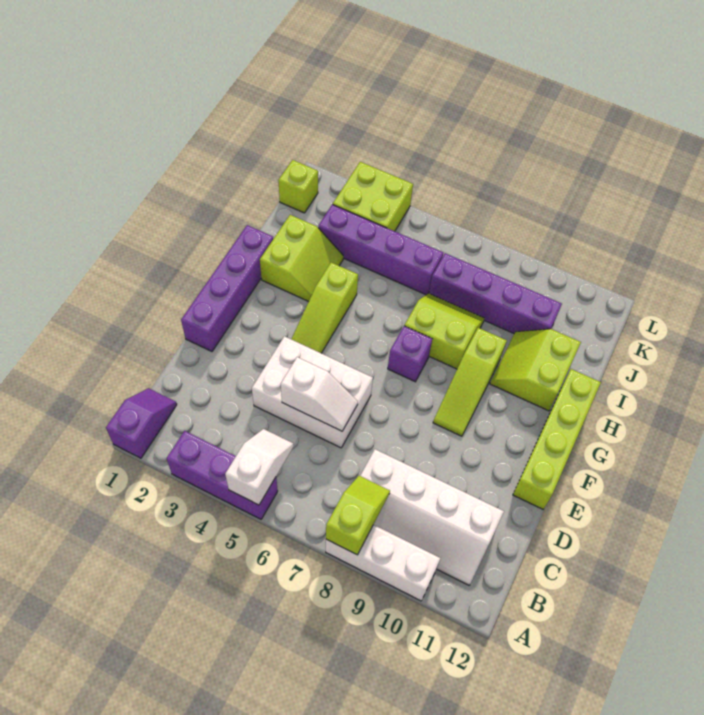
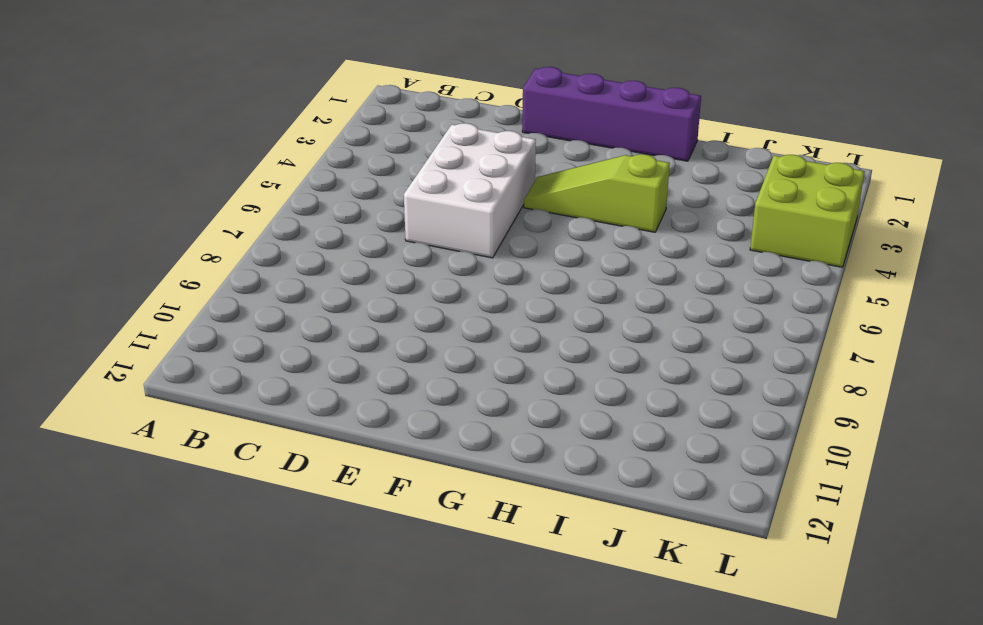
none -> purple 1x2 slope [106,388,177,458]
none -> purple 1x3 brick [167,431,278,519]
none -> white 1x3 brick [326,525,440,601]

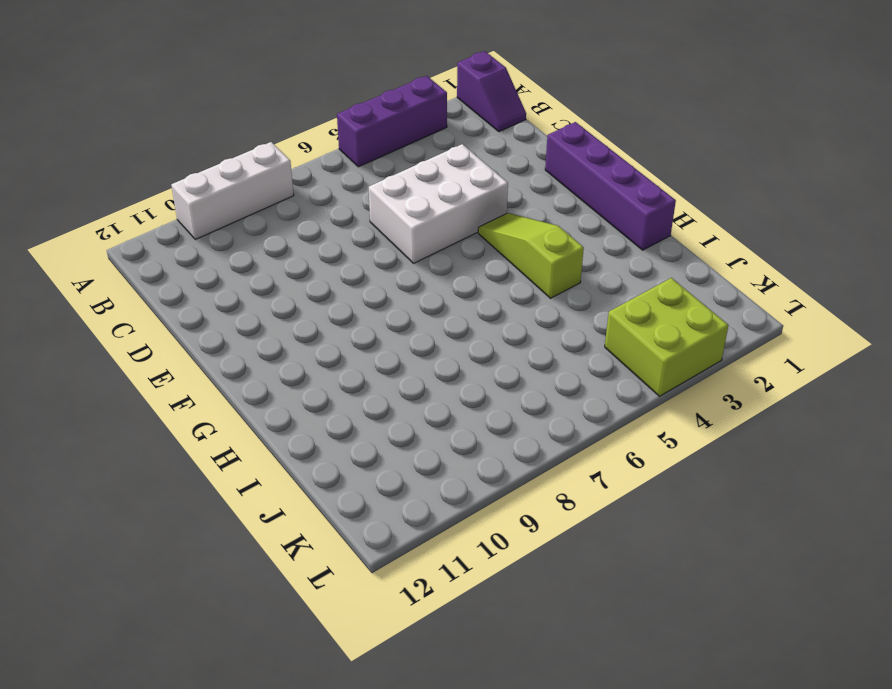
none -> white 2x4 slope [360,449,504,585]
none -> lime 1x4 brick [513,369,601,509]
none -> lime 1x3 slope [433,328,507,436]

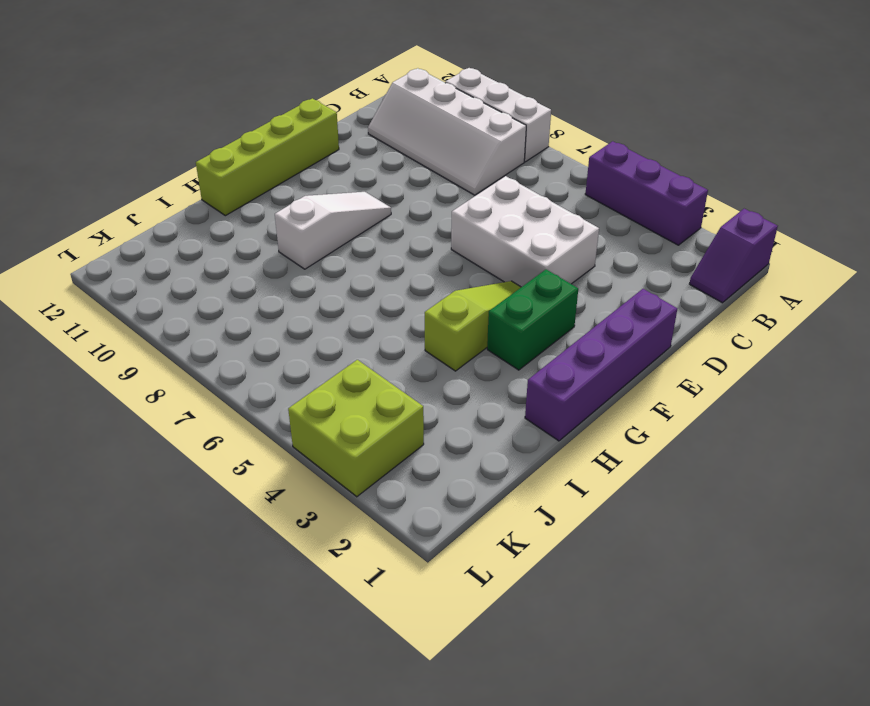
white 2x4 slope [368,68,526,195] -> white 2x4 slope turned to [360,449,504,585]
green 1x2 brick [487,269,578,370] -> none
white 1x3 slope [275,192,391,269] -> lime 1x3 slope [433,328,507,436]
none -> purple 1x1 brick [388,326,432,382]
none -> lime 2x2 slope [260,215,343,302]
none -> lime 2x2 slope [404,293,484,369]

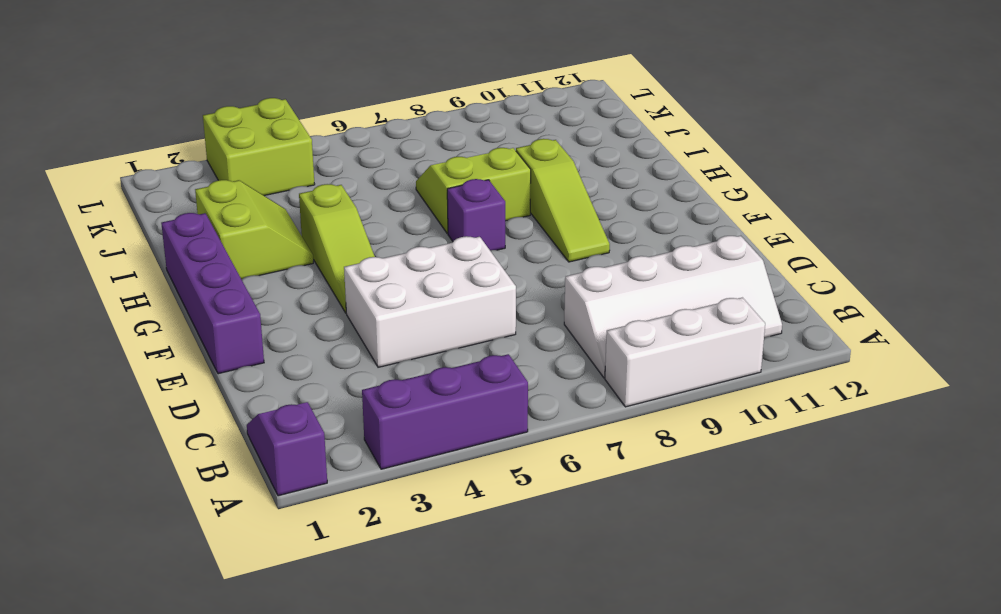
none -> lime 1x4 brick [513,369,601,509]
none -> lime 2x2 slope [490,329,581,411]
none -> purple 1x4 brick [318,204,443,295]

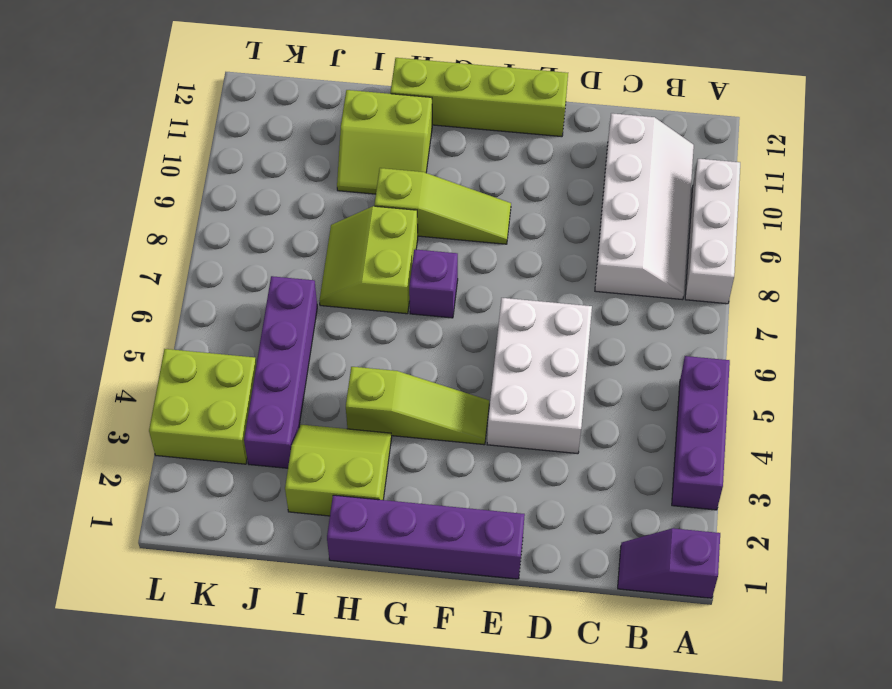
none -> purple 1x4 brick [429,253,562,333]
none -> lime 1x1 brick [278,160,318,213]
none -> white 1x2 slope [225,429,294,505]

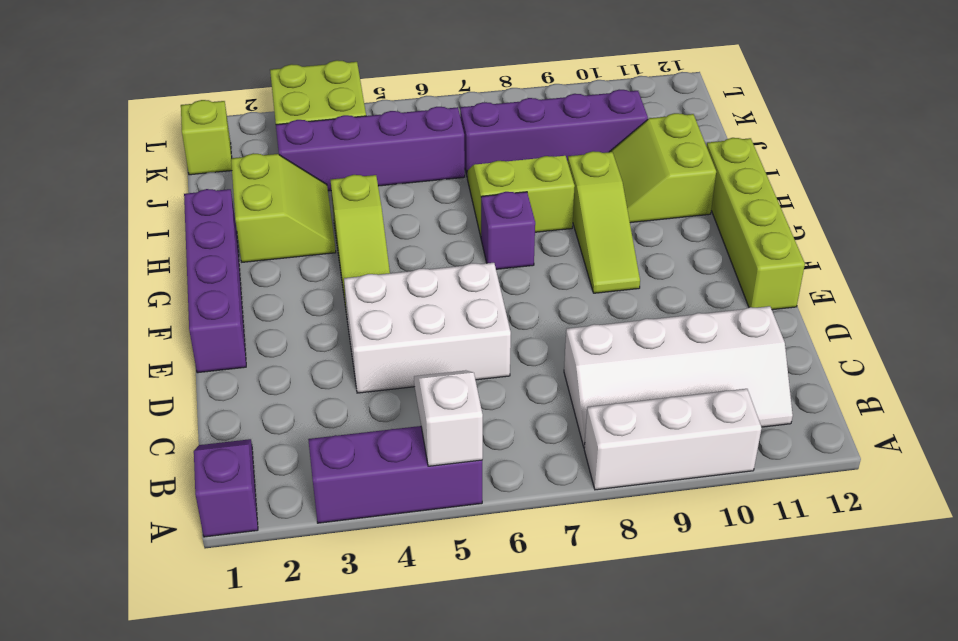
none -> lime 1x2 slope [326,476,390,555]
none -> white 1x2 slope [281,357,358,431]

